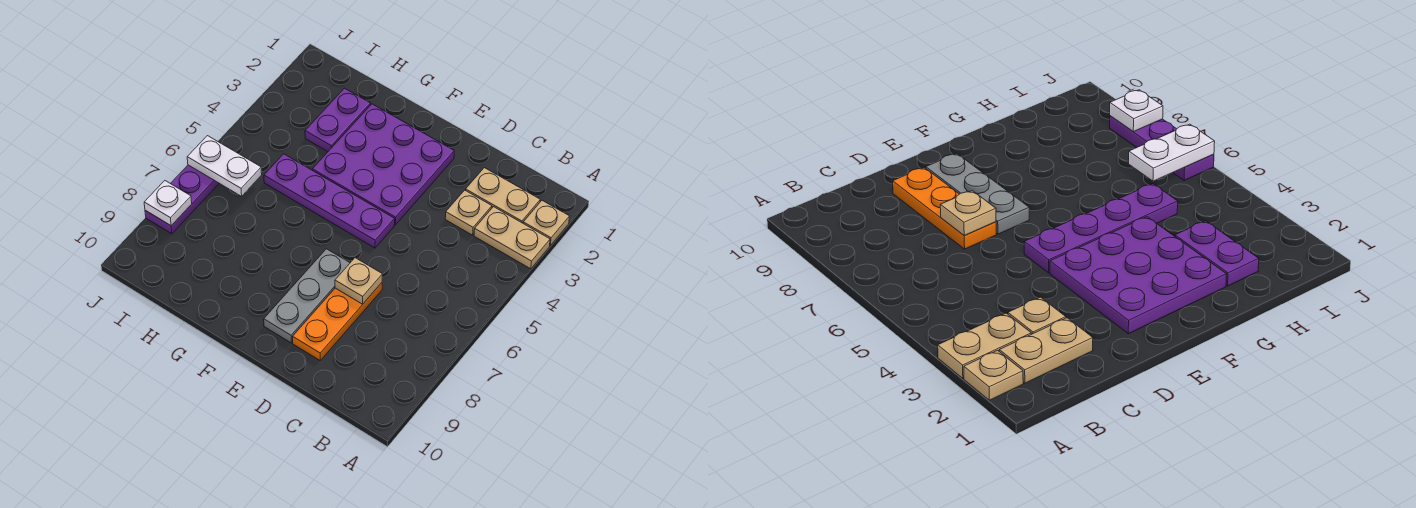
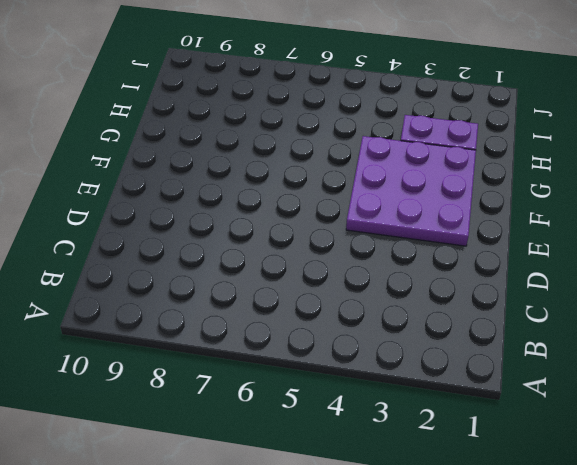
none -> tan 1x1 plate [523,201,570,245]
none -> tan 1x2 plate [474,207,550,269]
none -> tan 1x2 plate [466,168,540,223]

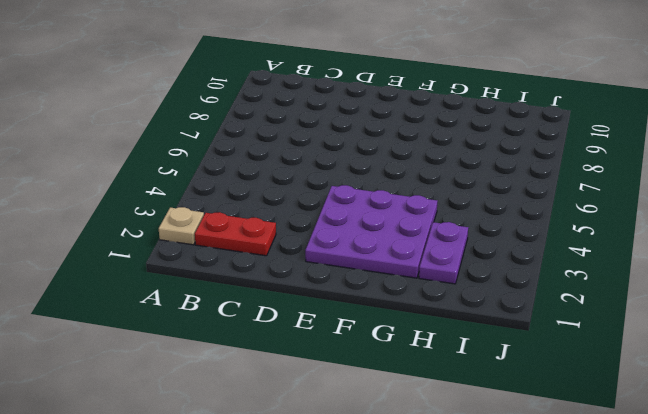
red 1x2 plate [195,212,276,256] -> tan 1x2 plate [466,168,540,223]
none -> tan 1x2 plate [474,207,550,269]
none -> tan 1x1 plate [445,190,492,235]
none -> orange 1x3 plate [293,283,382,360]

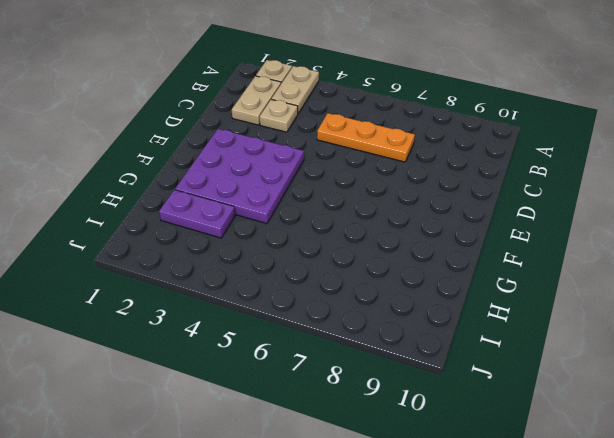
orange 1x3 plate [317,113,415,162] -> orange 1x3 plate moved to [293,283,382,360]
none -> purple 1x4 plate [264,154,395,248]
none -> grey 1x3 plate [264,249,350,343]
none -> purple 1x3 plate [145,165,219,234]

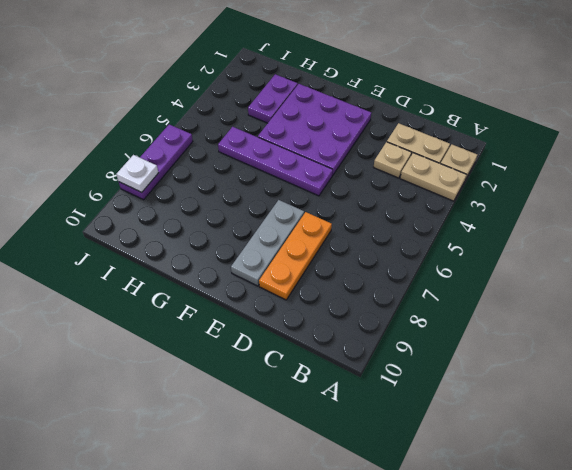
none -> tan 1x1 plate [335,258,383,304]
none -> white 1x2 plate [187,136,262,196]

